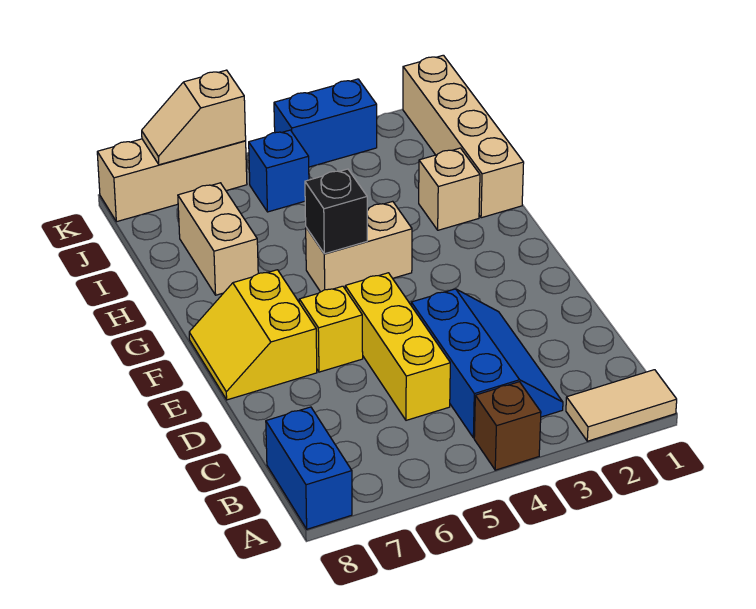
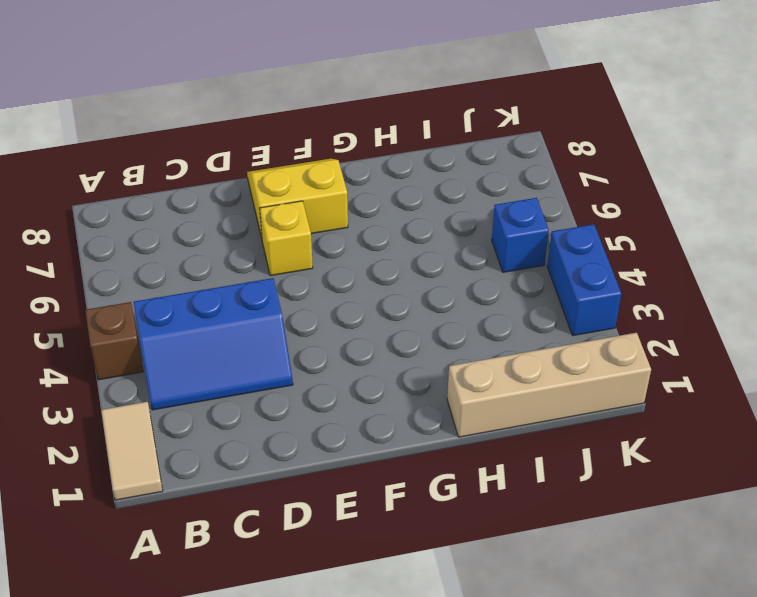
none -> blue 1x2 brick [266,407,352,529]
none -> yellow 1x3 brick [345,273,450,420]
none -> tan 1x2 brick [306,201,412,292]

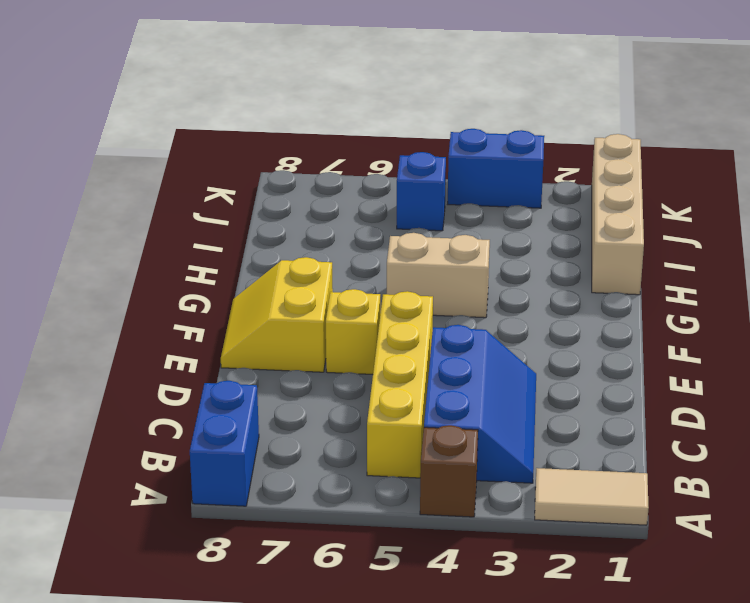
yellow 1x4 brick [367,291,433,478] -> yellow 1x3 brick [345,273,450,420]
none -> tan 1x1 brick [419,148,480,230]
none -> tan 1x2 brick [178,183,258,295]
none -> tan 1x3 brick [97,139,247,222]

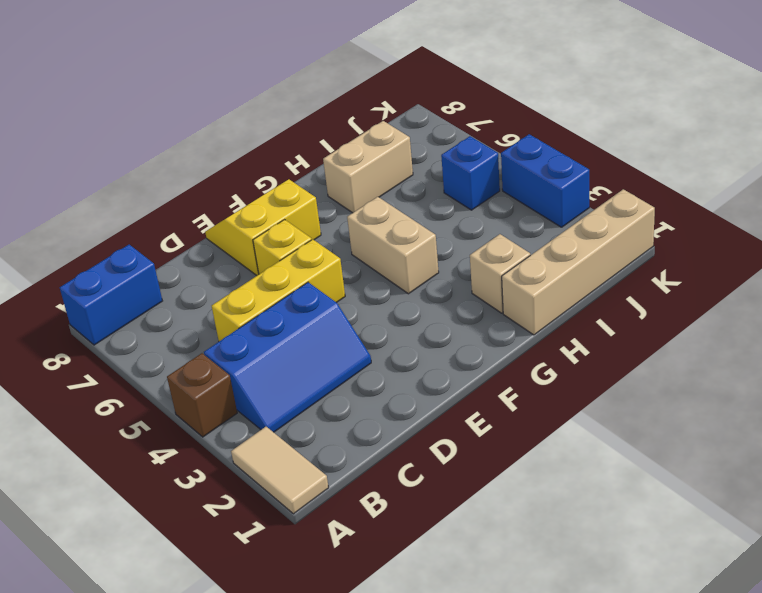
none -> tan 1x3 brick [97,139,247,222]
none -> black 1x1 brick [305,169,367,254]
none -> tan 1x2 slope [142,70,246,165]

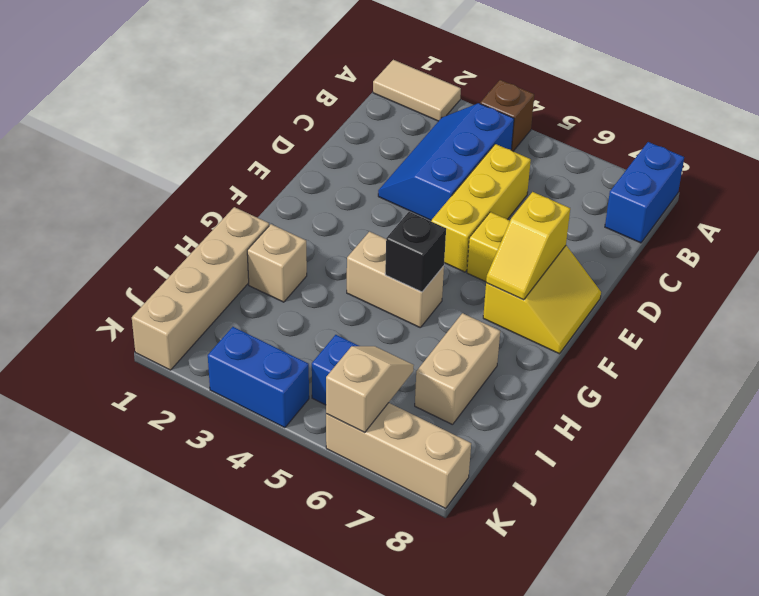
yellow 1x2 slope [486,192,570,300] -> none
tan 1x2 slope [326,346,414,433] -> tan 1x2 slope turned to [142,70,246,165]

